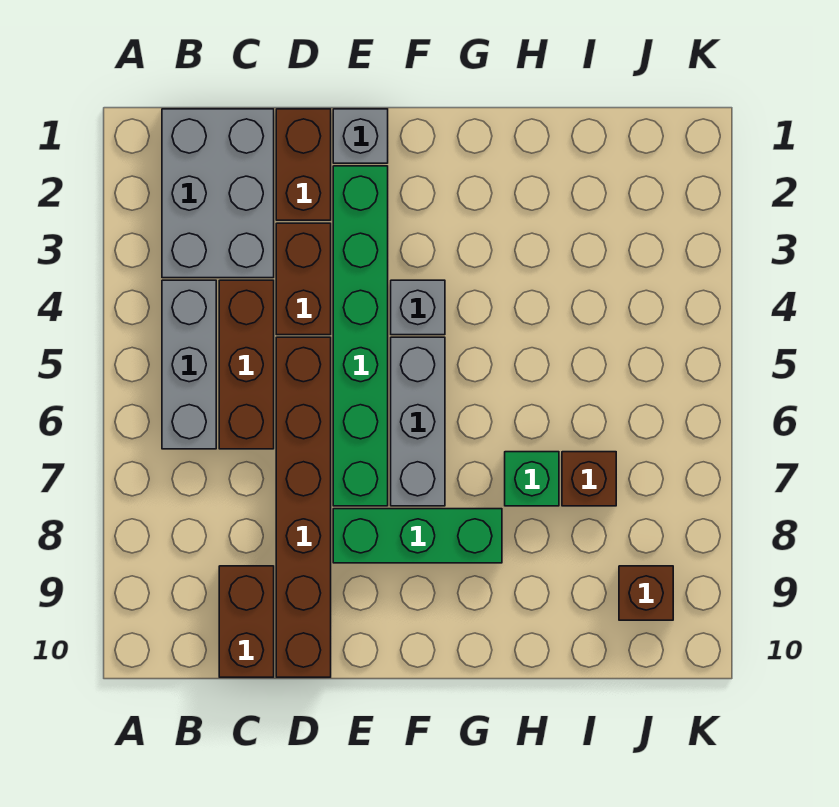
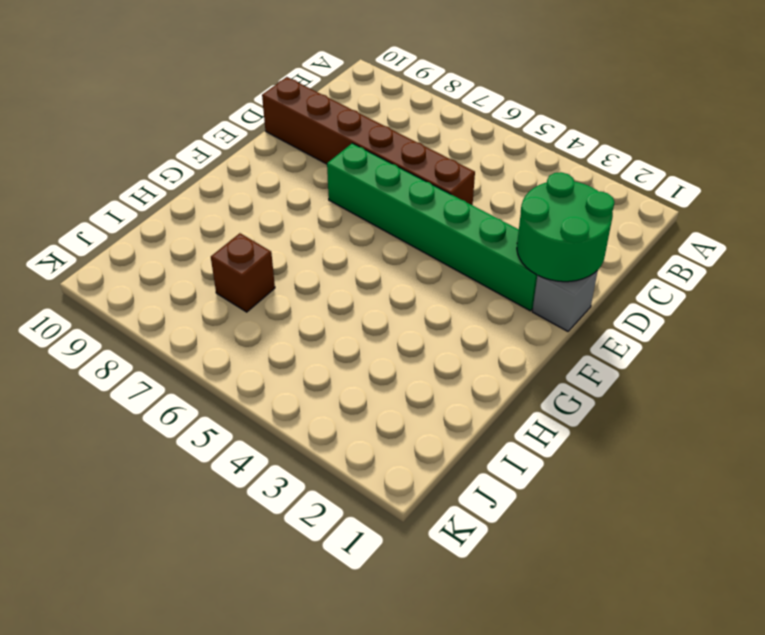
green 2x2 round brick [517,172,614,282] -> none
none -> grey 2x3 brick [162,109,274,278]
none -> grey 1x3 brick [162,280,216,449]
none -> brown 1x3 brick [219,280,274,449]

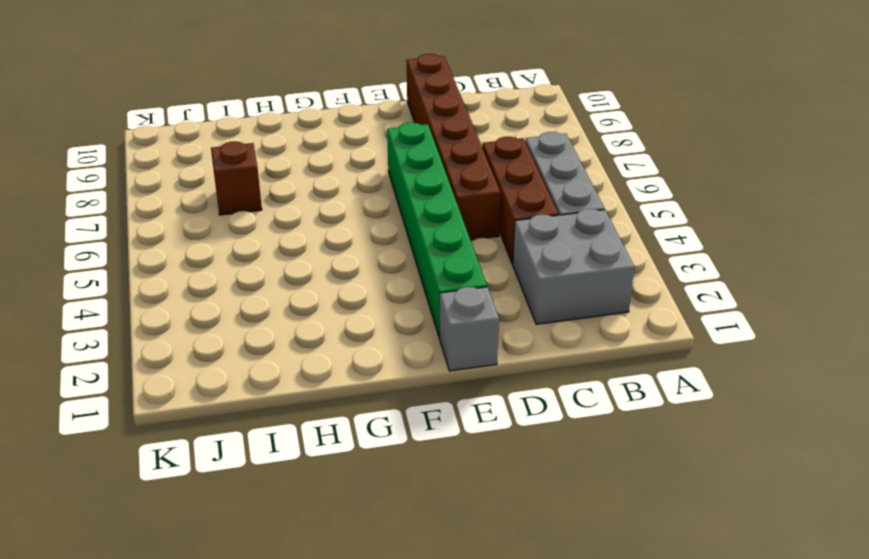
grey 2x2 brick [513,209,634,324] -> grey 2x3 brick [162,109,274,278]
none -> brown 1x2 brick [219,566,274,677]
none -> brown 1x2 brick [276,109,331,220]
none -> brown 1x2 brick [276,223,331,335]

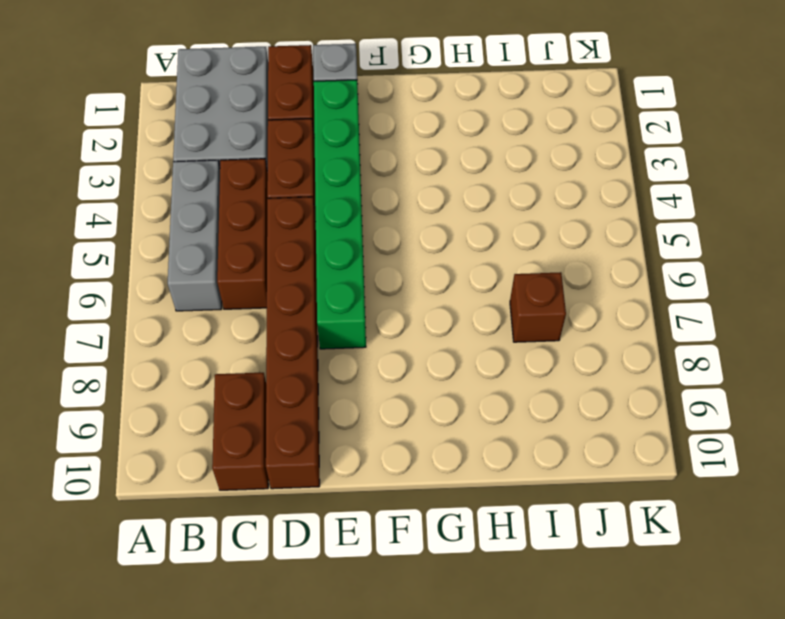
none -> green 1x3 brick [333,509,502,563]
none -> grey 1x1 brick [391,280,445,335]
none -> grey 1x3 brick [391,337,445,506]

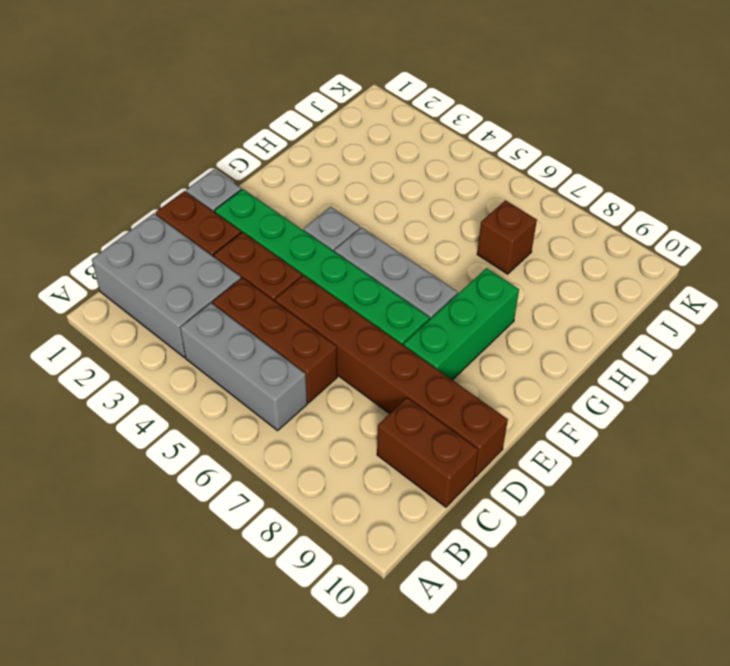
none -> green 1x1 brick [505,452,559,506]
none -> brown 1x1 brick [619,566,673,620]

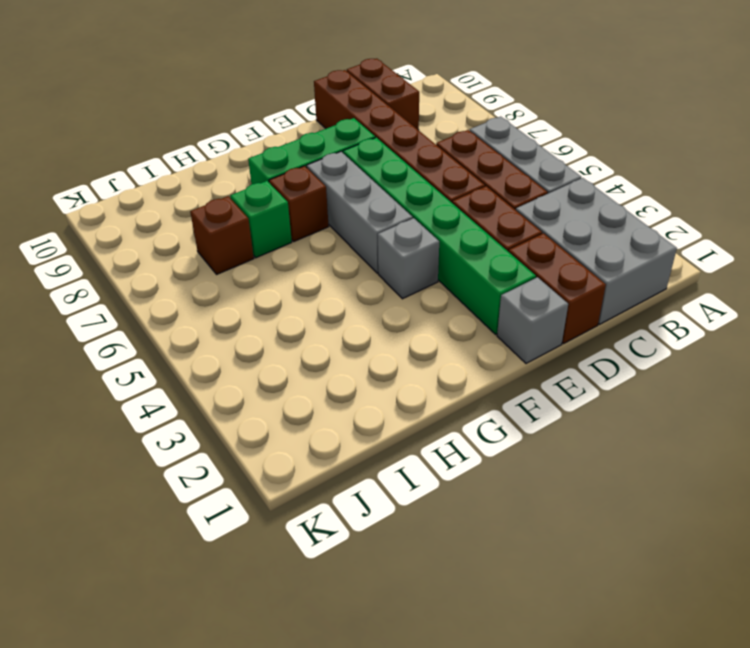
brown 1x1 brick [269,166,329,241] -> brown 1x1 brick moved to [619,566,673,620]

